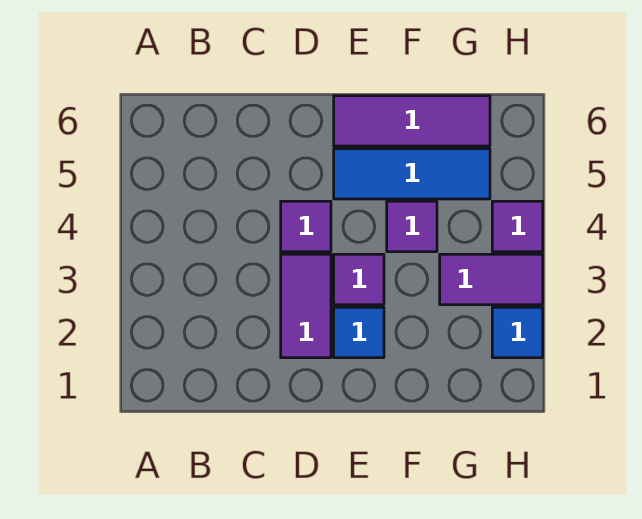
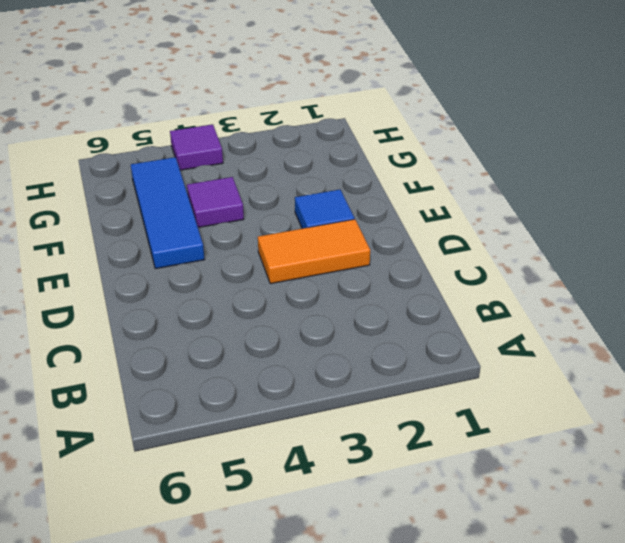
orange 1x2 tile [258,219,370,284] -> purple 1x2 tile [281,254,331,358]
none -> purple 1x1 tile [281,201,331,252]
none -> purple 1x1 tile [334,254,384,305]

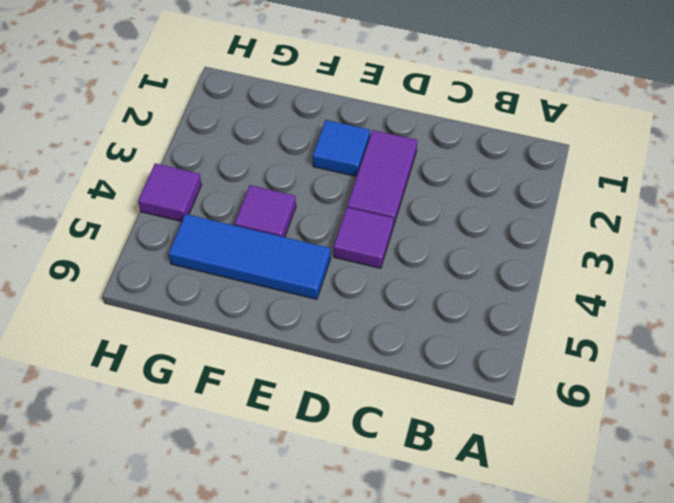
none -> purple 1x1 tile [334,254,384,305]
none -> purple 1x3 tile [334,96,490,146]

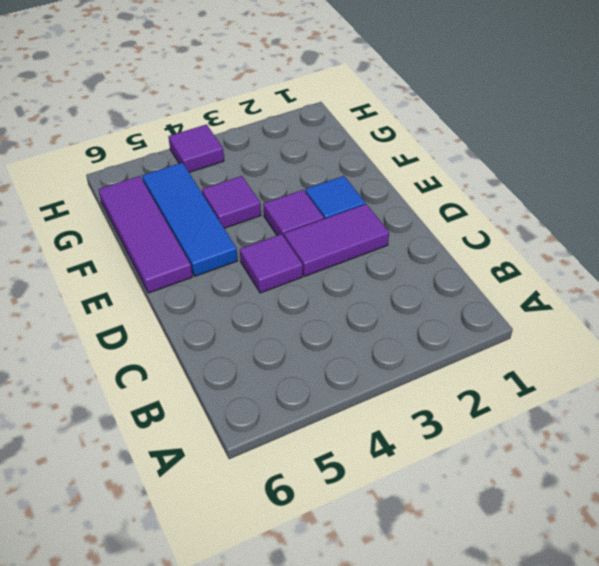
none -> purple 1x2 tile [440,254,543,305]
none -> blue 1x1 tile [492,307,543,358]

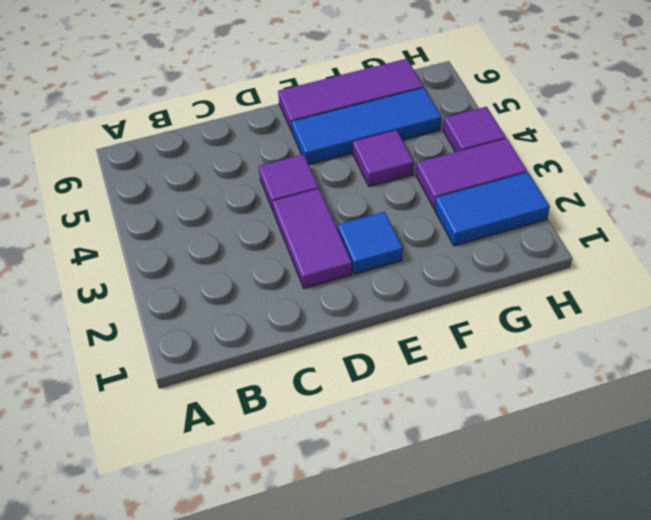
blue 1x2 tile [435,172,550,246] -> blue 1x1 tile [492,307,543,358]
none -> purple 1x1 tile [334,254,384,305]

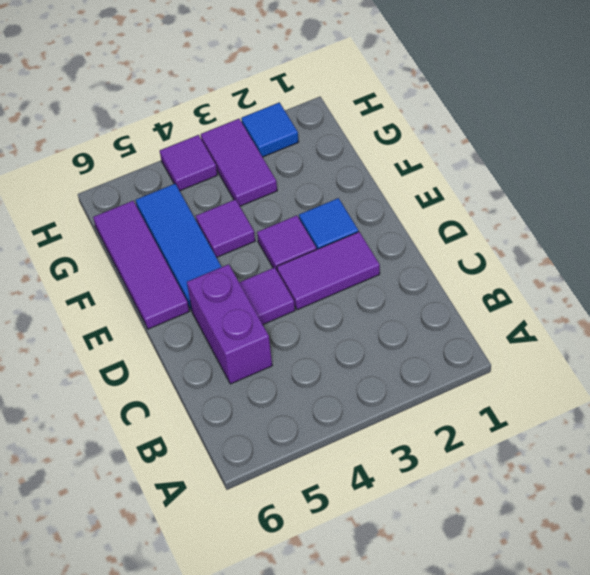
purple 1x2 brick [187,264,272,384] -> none

